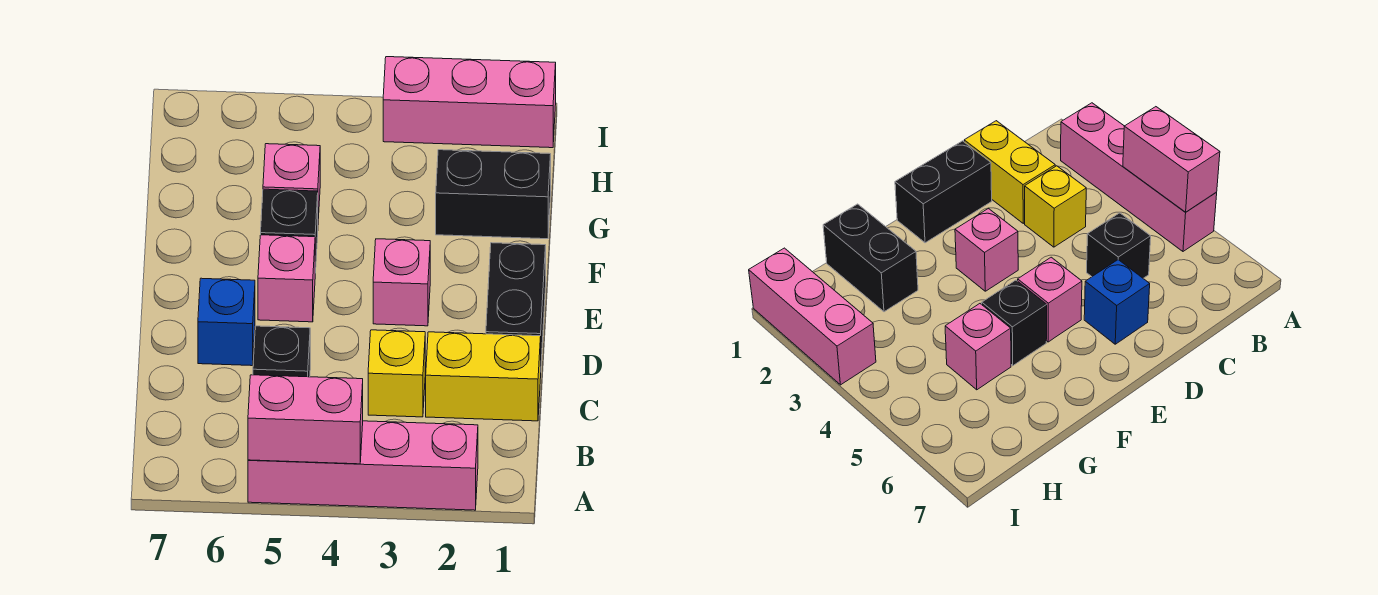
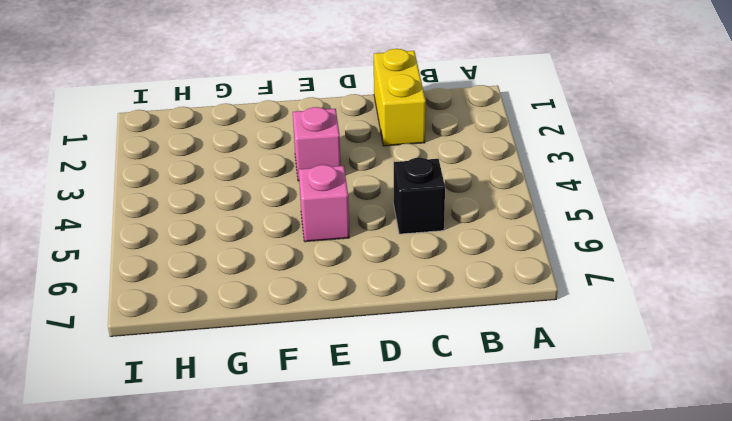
none -> pink 1x4 brick [248,421,478,510]
none -> yellow 1x1 brick [368,330,425,417]
none -> black 1x2 brick [486,243,546,360]

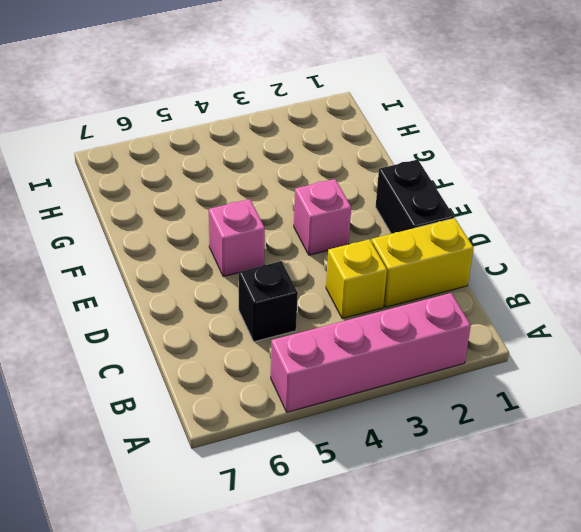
none -> blue 1x1 brick [198,278,255,366]
none -> black 1x1 brick [261,189,318,273]
none -> black 1x2 brick [436,150,551,239]

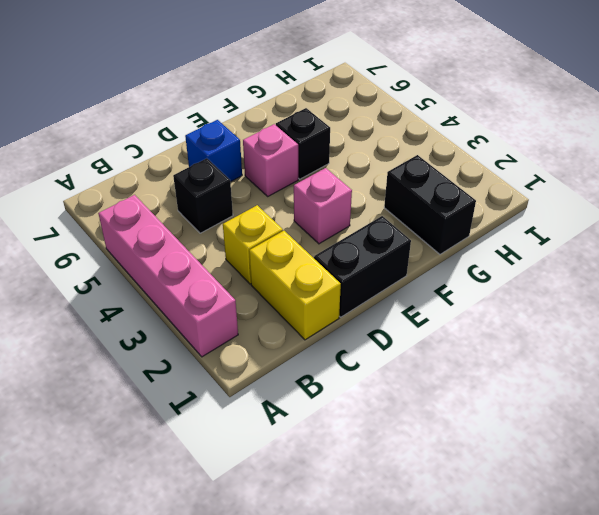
none -> pink 1x1 brick [263,144,320,219]
none -> pink 1x3 brick [383,57,556,148]
none -> pink 1x2 brick [248,375,363,464]

